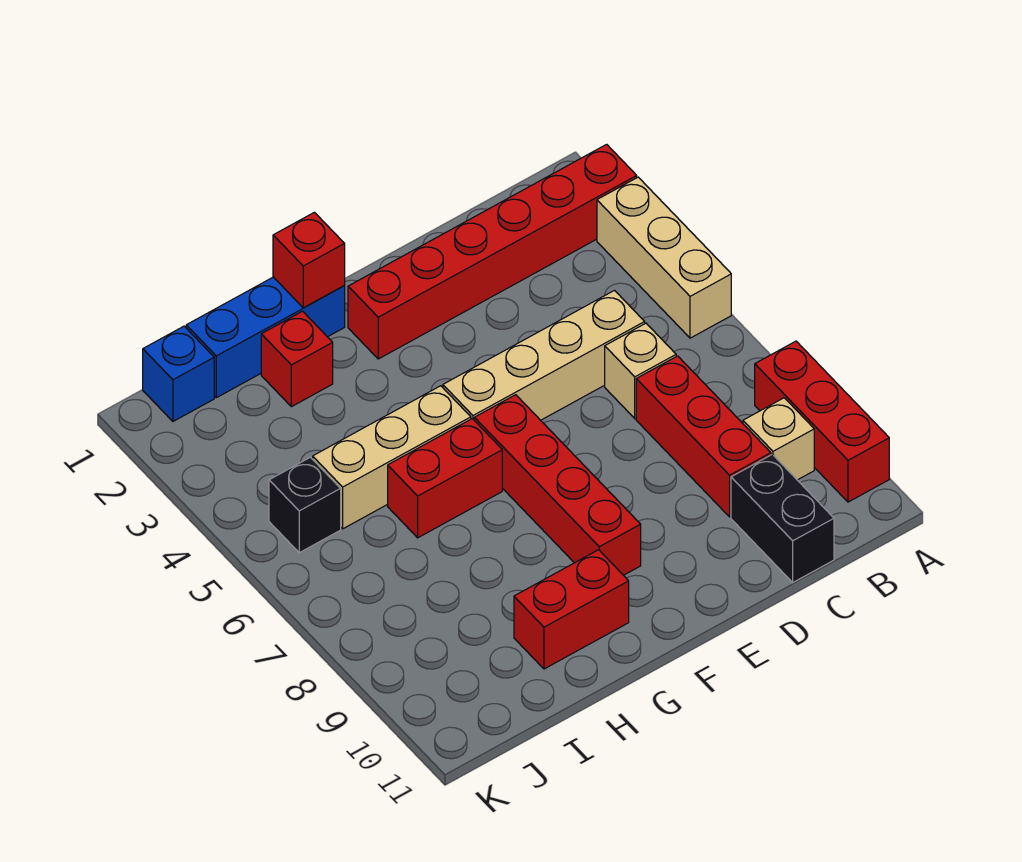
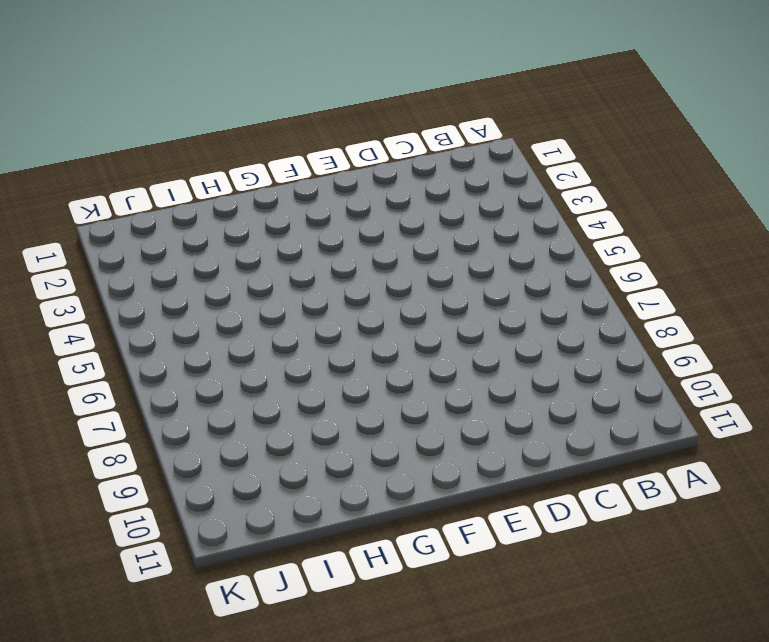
none -> red 1x6 brick [348,144,637,359]
none -> tan 1x3 brick [597,177,731,338]
none -> red 1x3 brick [755,341,889,502]

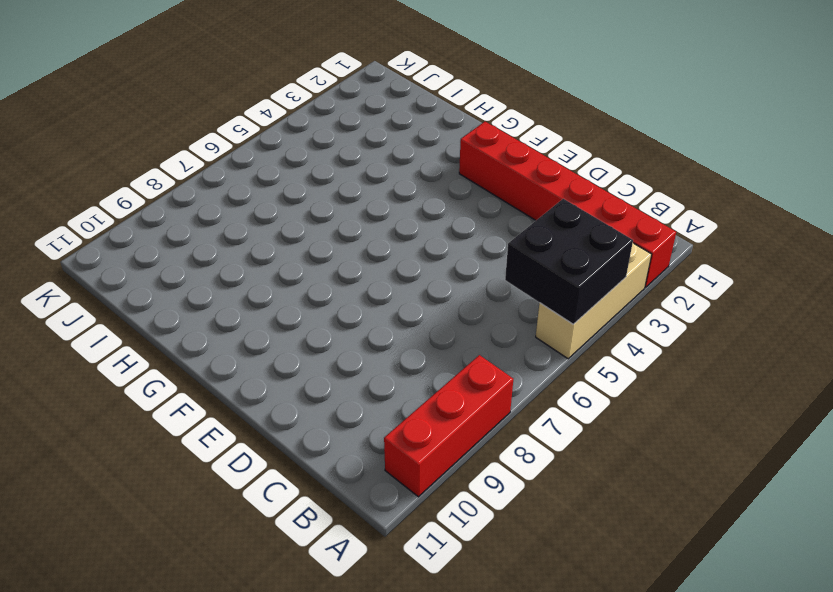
black 2x2 brick [505,199,633,324] -> none
none -> tan 1x1 brick [743,398,814,480]
none -> tan 1x4 brick [443,291,645,420]
none -> tan 1x1 brick [605,323,676,418]

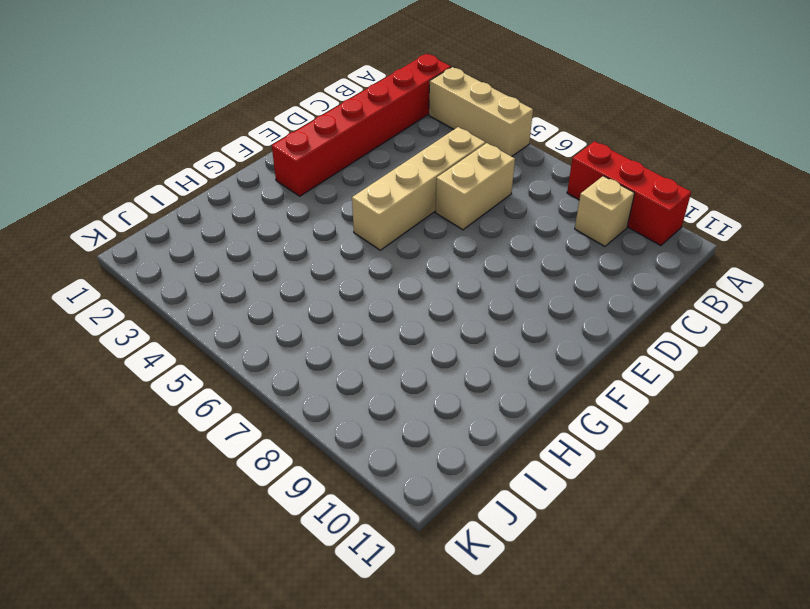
tan 1x2 brick [436,143,515,230] -> tan 1x1 brick [605,323,676,418]
none -> red 1x3 brick [636,356,771,517]
none -> black 1x2 brick [731,454,834,582]
none -> red 1x4 brick [474,395,641,575]

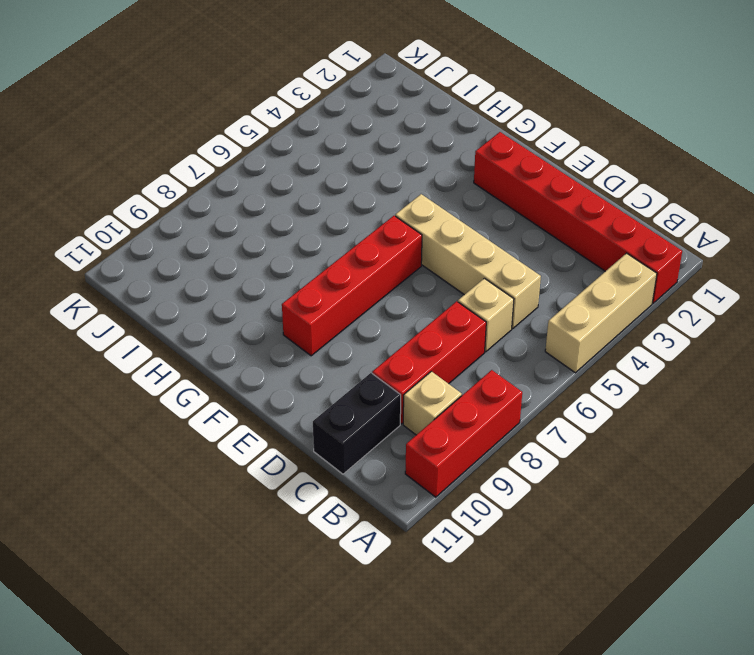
none -> blue 1x3 brick [186,277,345,398]
none -> tan 1x3 brick [313,386,471,529]
none -> red 1x2 brick [388,419,502,538]

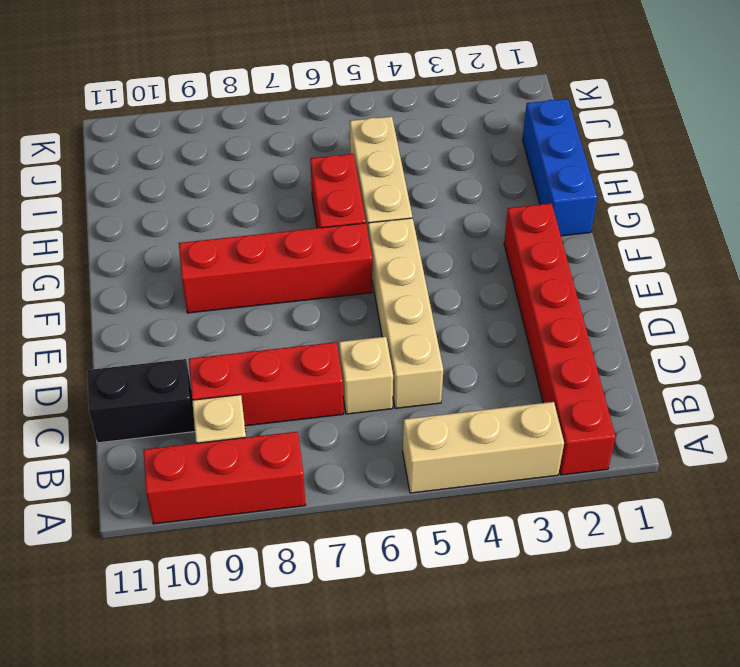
none -> red 1x2 brick [514,550,629,669]
none -> red 1x1 brick [261,311,333,407]
none -> blue 1x1 brick [143,326,214,421]

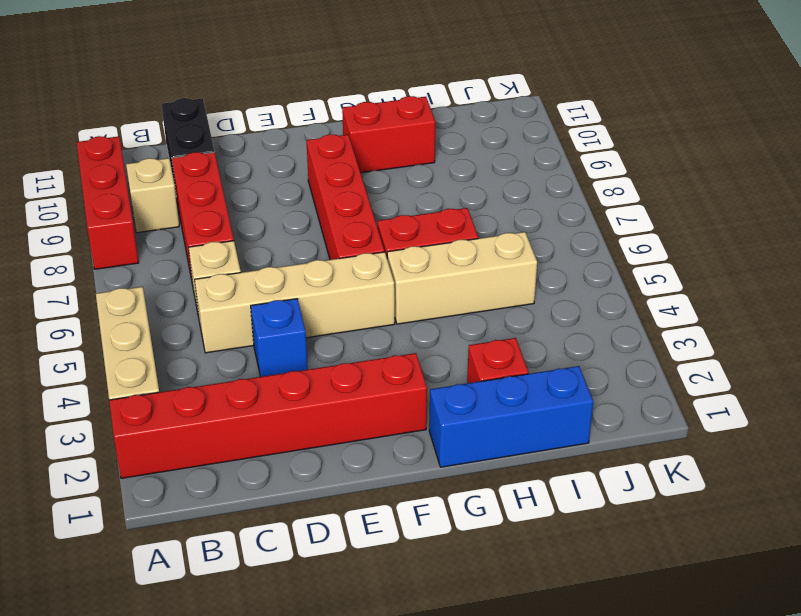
blue 1x1 brick [251,299,308,377] -> blue 1x1 brick moved to [143,326,214,421]
none -> black 1x1 brick [269,457,341,553]
none -> red 1x1 brick [273,212,345,308]

